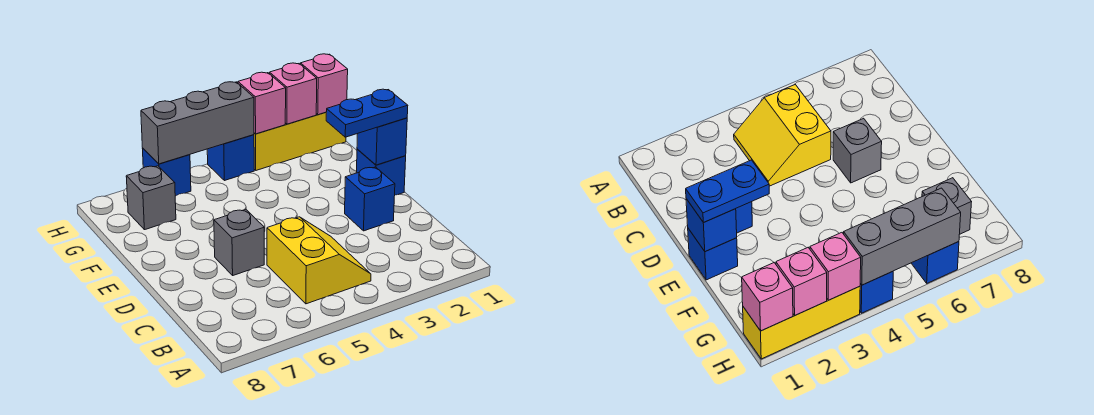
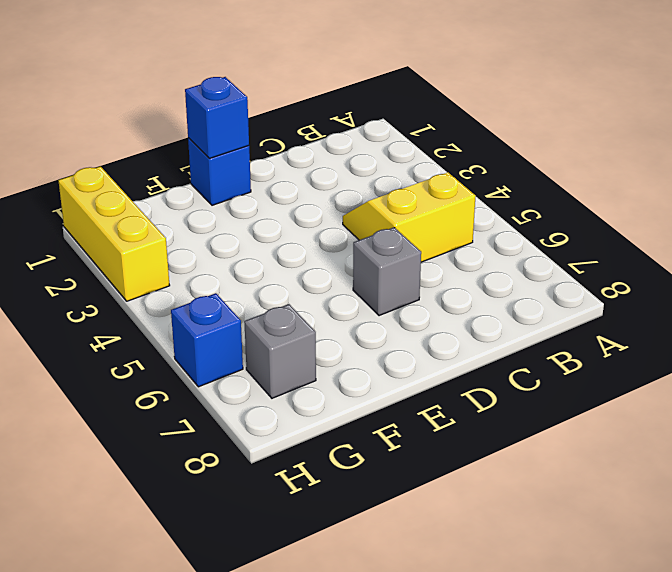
none -> blue 1x1 brick [345,167,395,231]
none -> blue 1x1 brick [207,135,254,181]
none -> pink 1x1 brick [300,54,348,115]

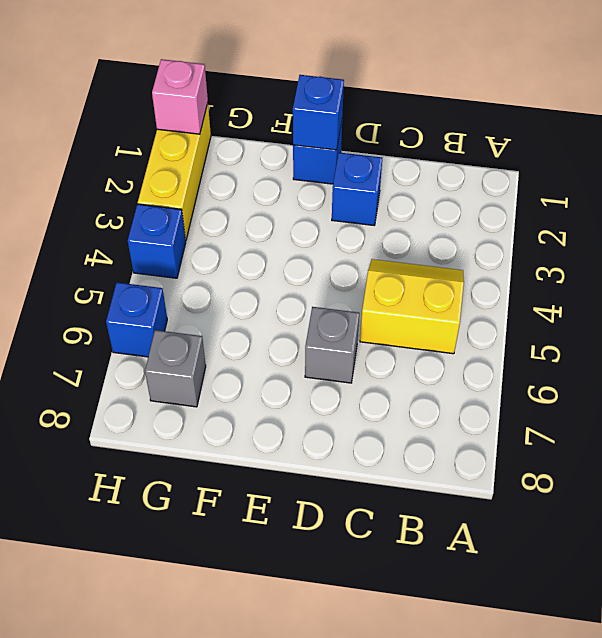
none -> pink 1x1 brick [270,63,317,124]
none -> pink 1x1 brick [238,72,286,134]
none -> grey 1x3 brick [141,82,254,164]

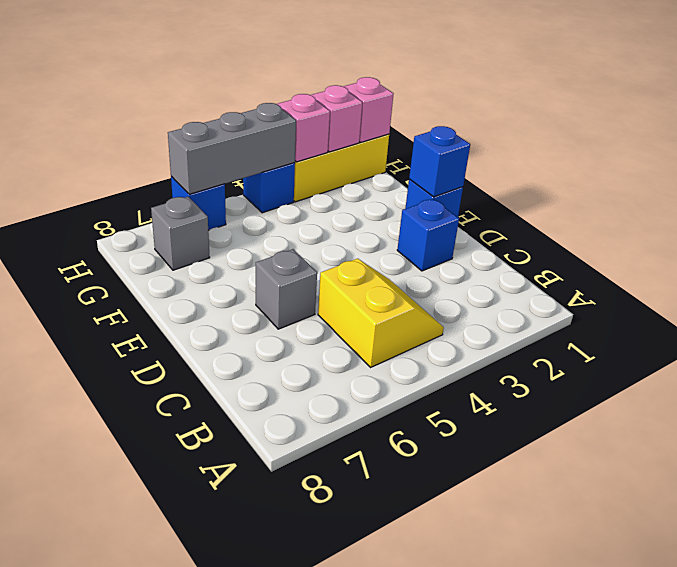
none -> blue 1x2 plate [326,89,408,137]

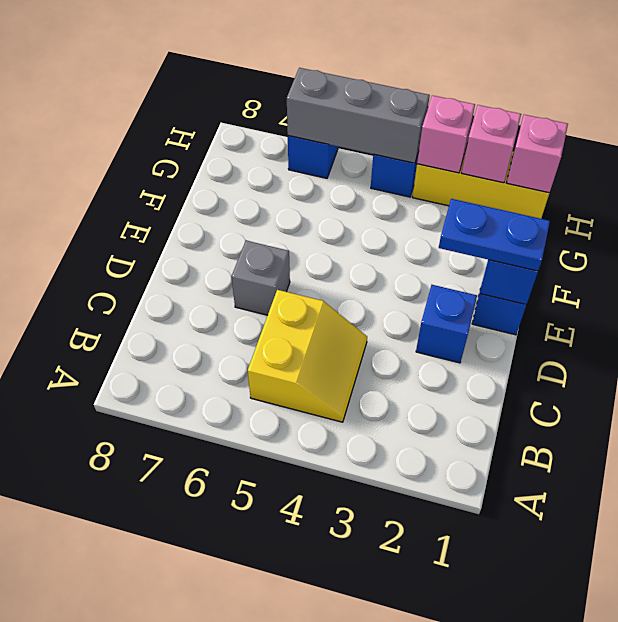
none -> grey 1x1 brick [126,166,176,230]

